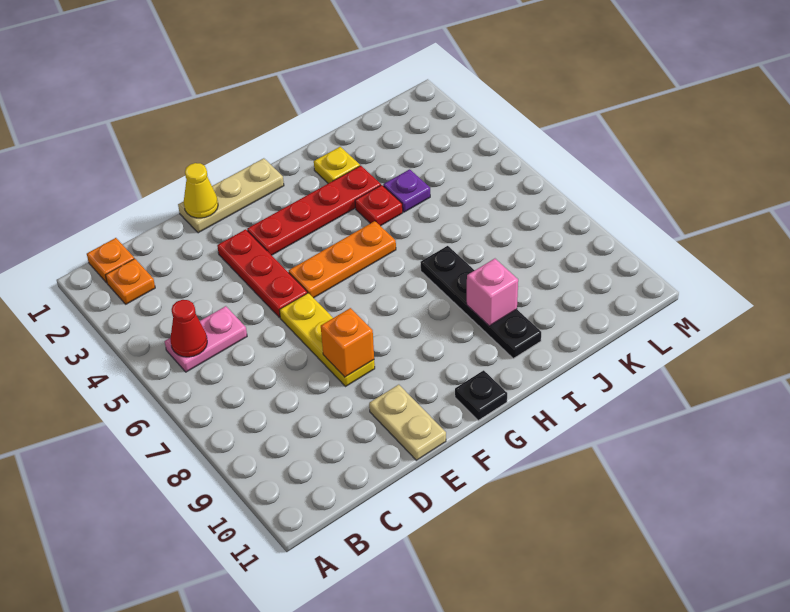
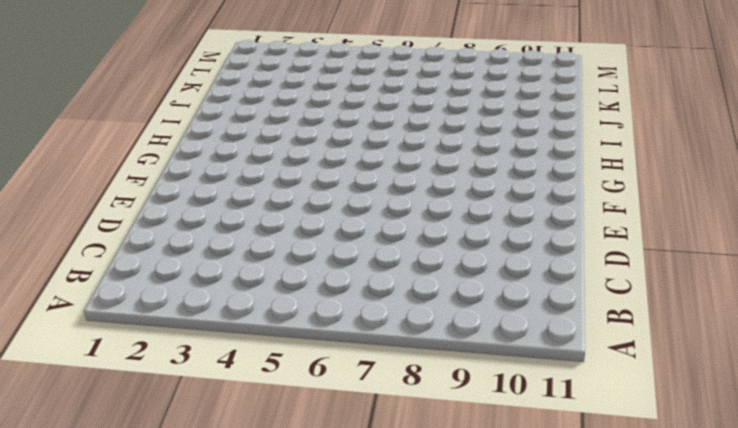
none -> orange 1x1 plate [87,238,134,283]
none -> orange 1x1 plate [106,259,155,304]
none -> pink 1x2 plate [165,306,247,372]

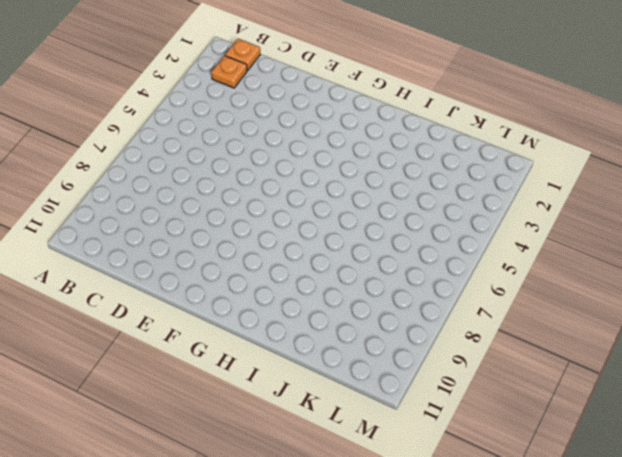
none -> pink 1x2 plate [165,306,247,372]
none -> tan 1x3 plate [178,158,284,233]
none -> red 1x3 plate [217,229,307,318]

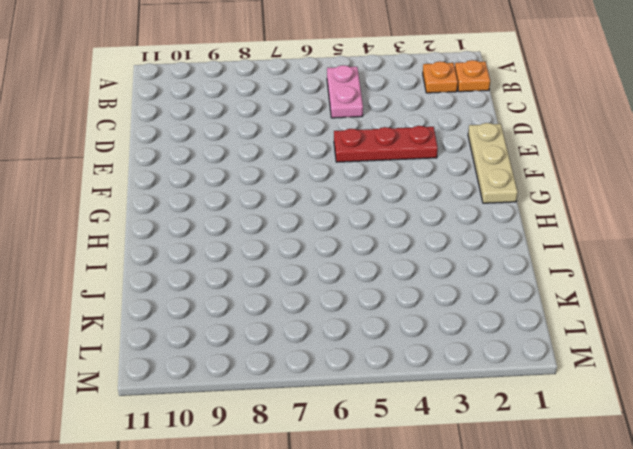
none -> yellow 1x3 plate [280,293,375,386]
none -> tan 1x2 plate [369,385,446,460]
none -> red 1x4 plate [247,166,381,255]

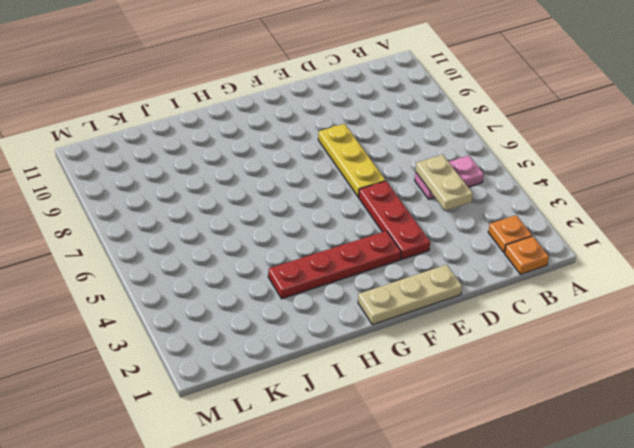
tan 1x2 plate [416,155,473,211] -> tan 1x2 plate moved to [369,385,446,460]
none -> orange 1x3 plate [289,221,396,298]
none -> black 1x1 plate [455,370,507,420]
none -> yellow 1x1 plate [314,147,360,183]

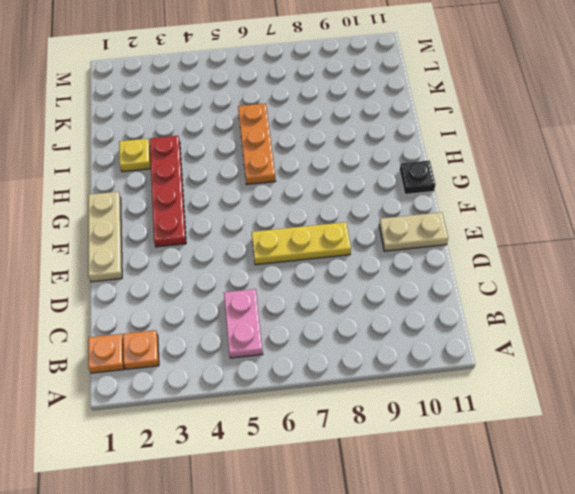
orange 1x3 plate [238,103,276,184] -> orange 1x3 plate moved to [289,221,396,298]
none -> red 1x3 plate [217,229,307,318]
none -> red 1x1 plate [355,185,403,226]
none -> black 1x4 plate [420,246,541,358]

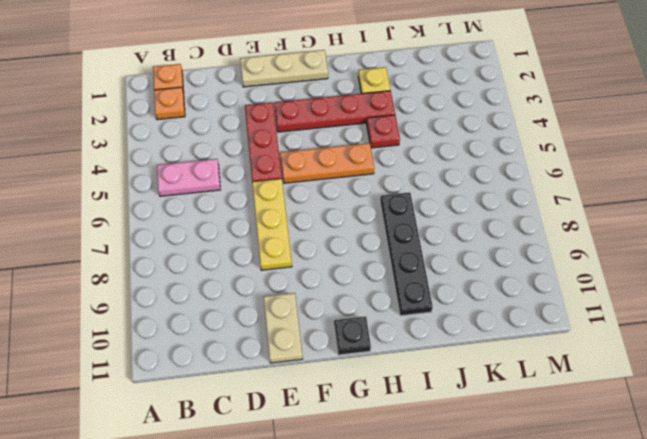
none -> purple 1x1 plate [383,169,430,212]
none -> red 1x1 cone [170,300,207,357]
none -> yellow 1x1 cone [184,163,218,218]

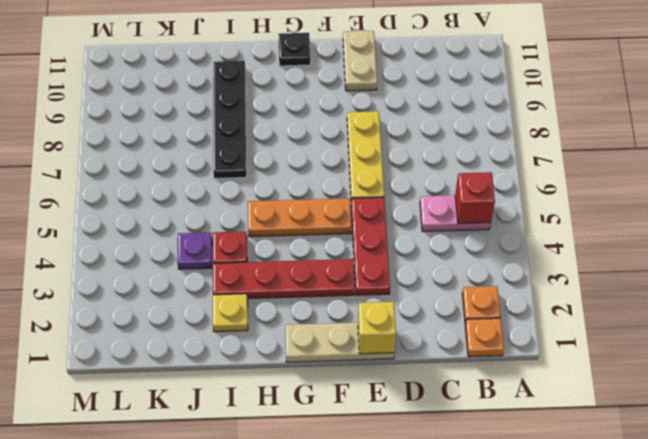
red 1x1 brick [455,172,495,224] -> red 1x1 cone [170,300,207,357]
yellow 1x1 brick [358,302,396,354] -> yellow 1x1 cone [184,163,218,218]
none -> orange 1x1 brick [321,308,374,377]
none -> pink 1x1 brick [467,259,518,326]

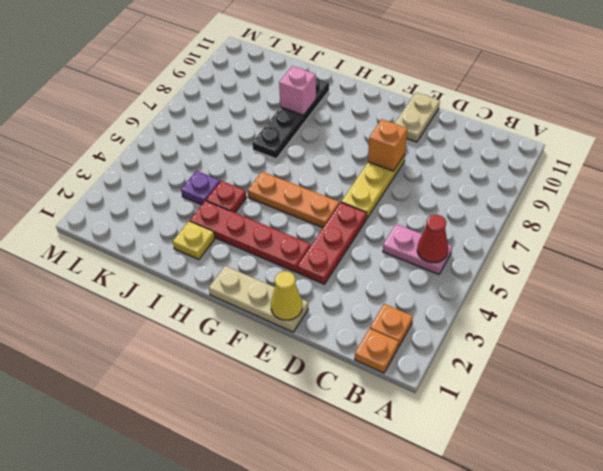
none -> black 1x1 plate [455,370,507,420]

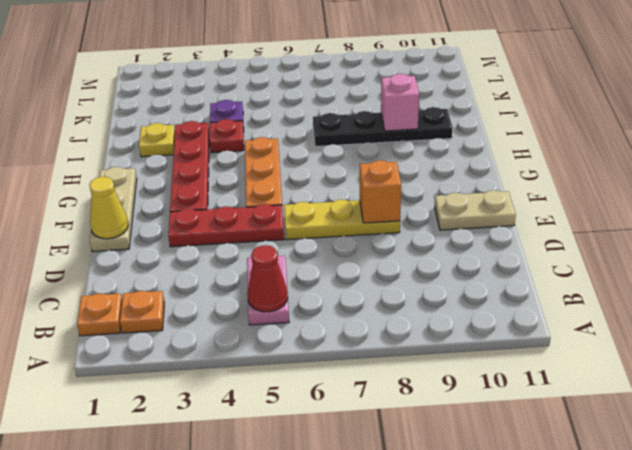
none -> black 1x1 plate [455,370,507,420]

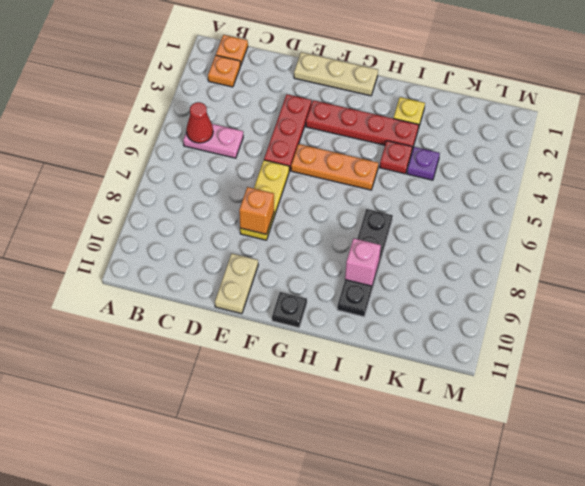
none -> yellow 1x1 cone [184,163,218,218]

